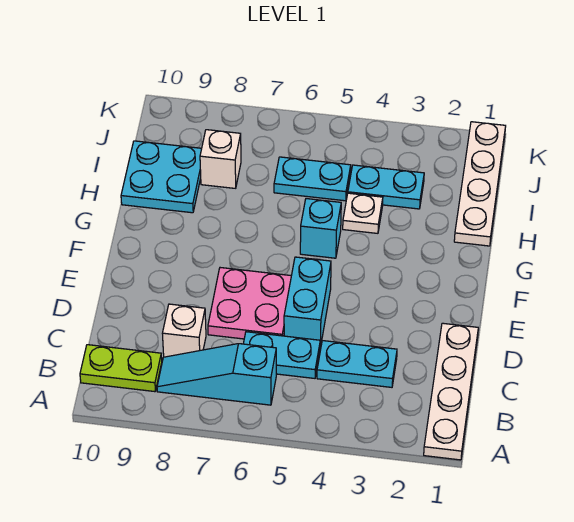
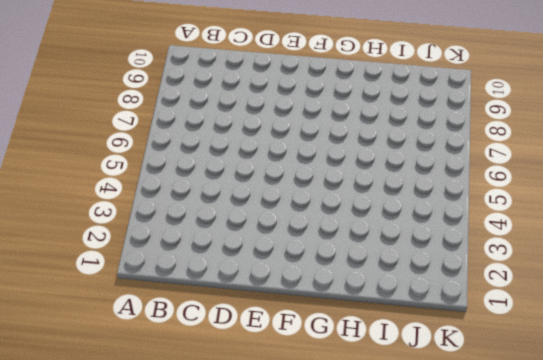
none -> white 1x4 plate [424,323,478,460]
none -> cyan 1x3 slope [157,344,276,405]
none -> lime 1x2 plate [80,345,162,392]

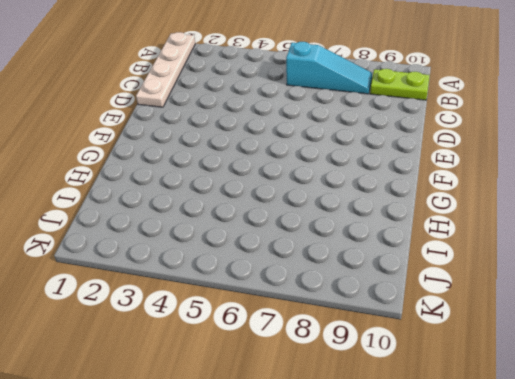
none -> cyan 1x2 plate [317,341,397,387]
none -> cyan 1x2 plate [243,332,320,378]
none -> white 1x1 brick [162,304,206,357]

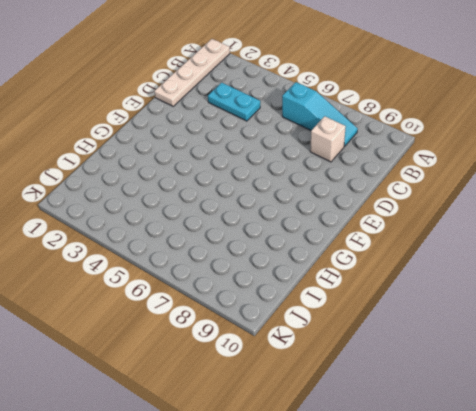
none -> lime 1x2 plate [80,345,162,392]
none -> cyan 1x2 plate [243,332,320,378]
none -> cyan 1x2 brick [284,257,331,347]

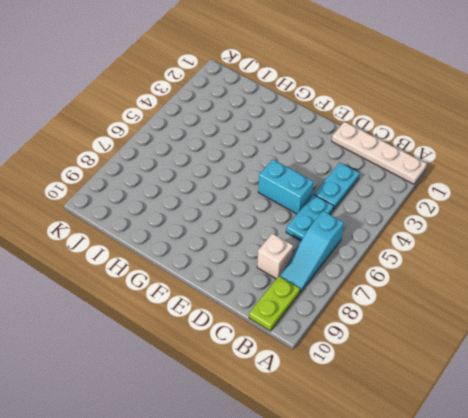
none -> pink 2x2 plate [208,268,291,339]
none -> cyan 1x1 brick [300,199,341,258]
none -> white 1x4 plate [454,122,506,246]

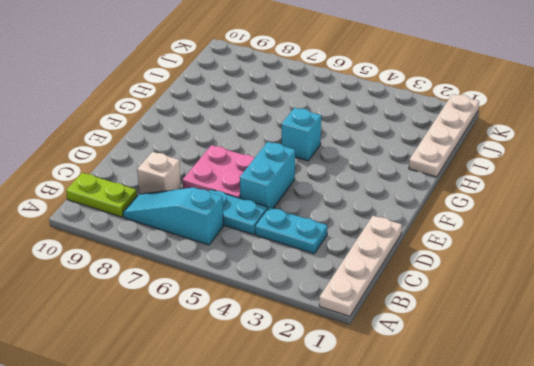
none -> white 1x1 plate [343,193,383,233]
none -> cyan 2x2 plate [121,141,202,213]
none -> cyan 1x2 plate [348,165,424,209]

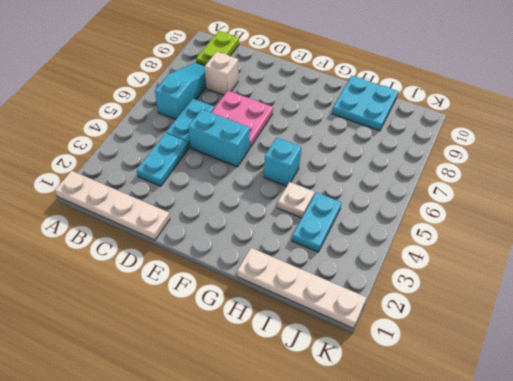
none -> cyan 1x2 plate [274,157,351,201]
none -> white 1x1 brick [200,130,241,188]

